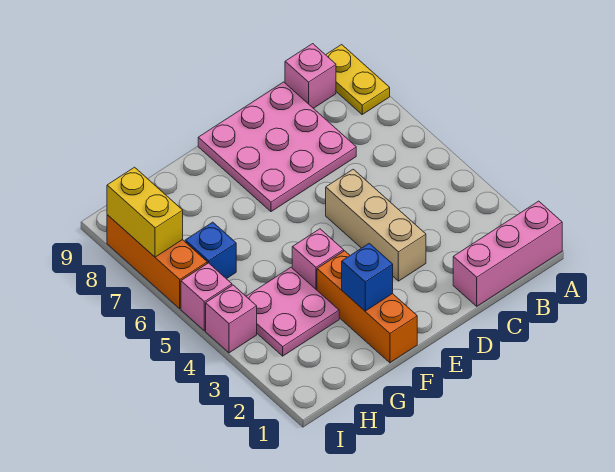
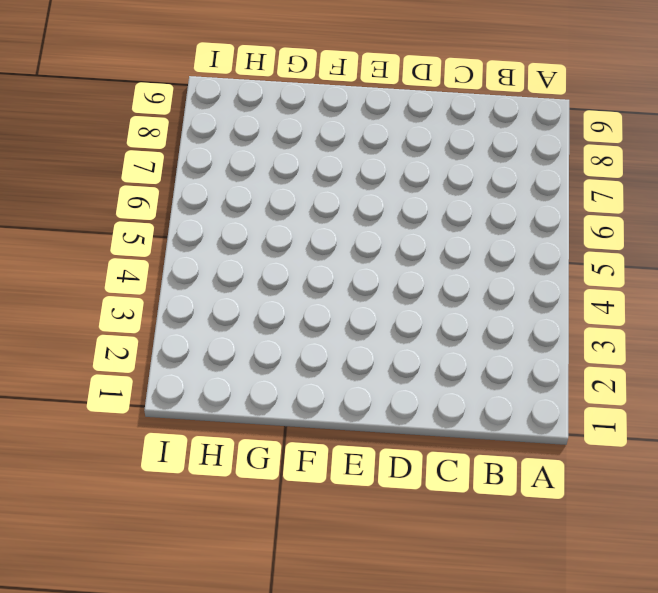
none -> pink 1x3 brick [453,201,562,306]
none -> yellow 1x2 plate [326,45,390,114]
none -> pink 1x1 brick [285,44,336,108]

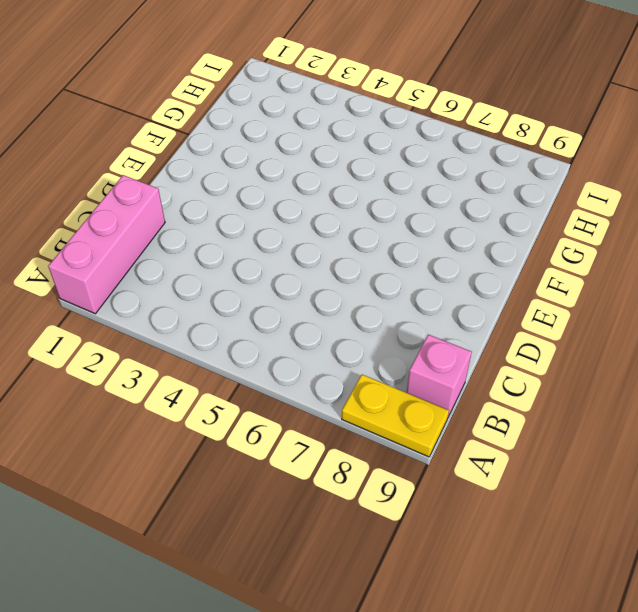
none -> pink 3x3 plate [198,82,356,212]
none -> tan 1x3 brick [326,169,426,281]
none -> orange 1x3 brick [317,251,417,363]

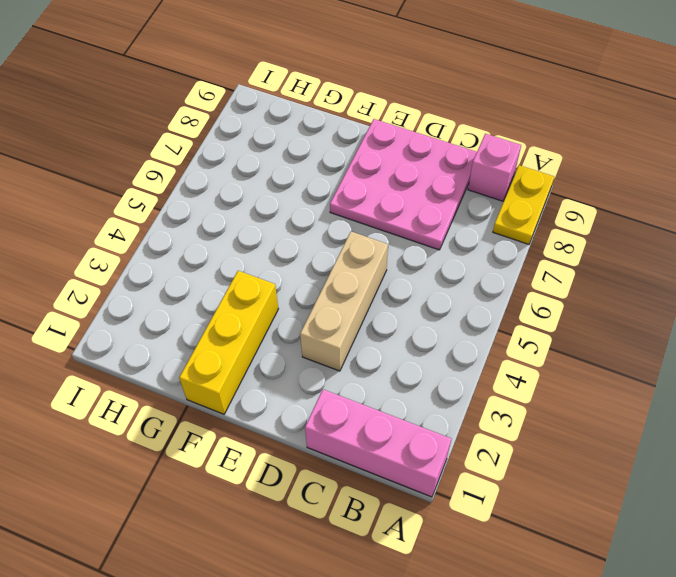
yellow 1x3 brick [179,271,278,414] -> orange 1x3 brick [317,251,417,363]
none -> pink 1x1 brick [292,229,344,290]
none -> pink 2x2 plate [246,267,339,356]
none -> blue 1x1 brick [185,222,236,279]

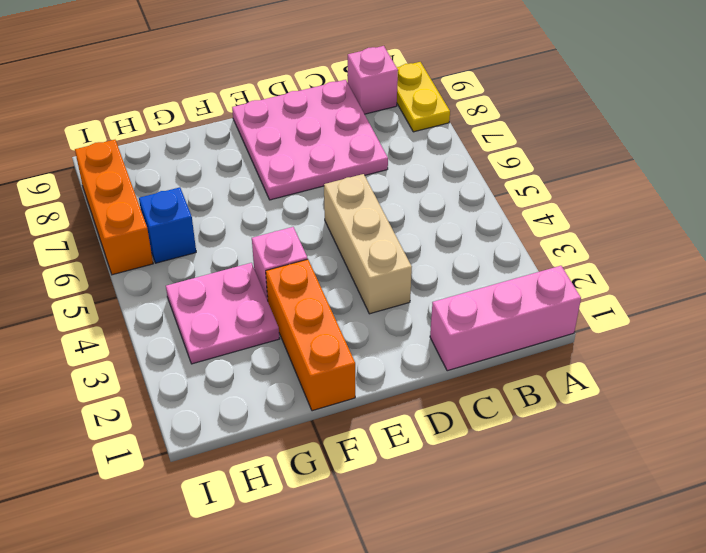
none -> pink 1x1 brick [206,285,257,353]
none -> pink 1x1 brick [181,263,232,331]
none -> blue 1x1 brick [342,243,393,311]

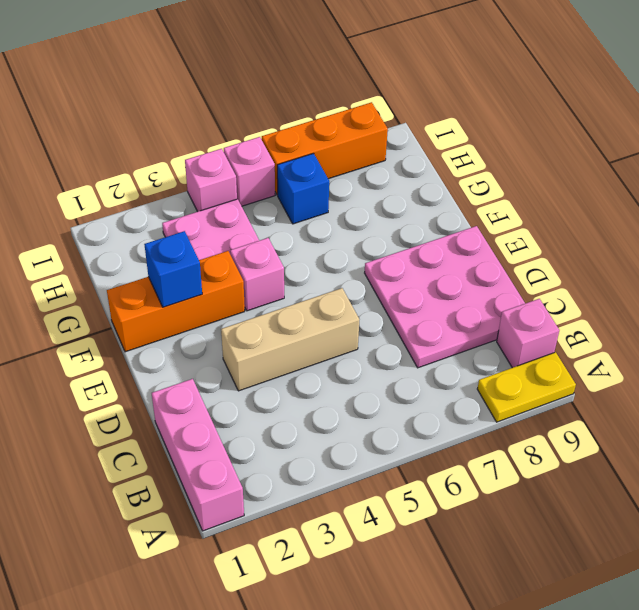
none -> yellow 1x2 brick [107,167,183,257]

